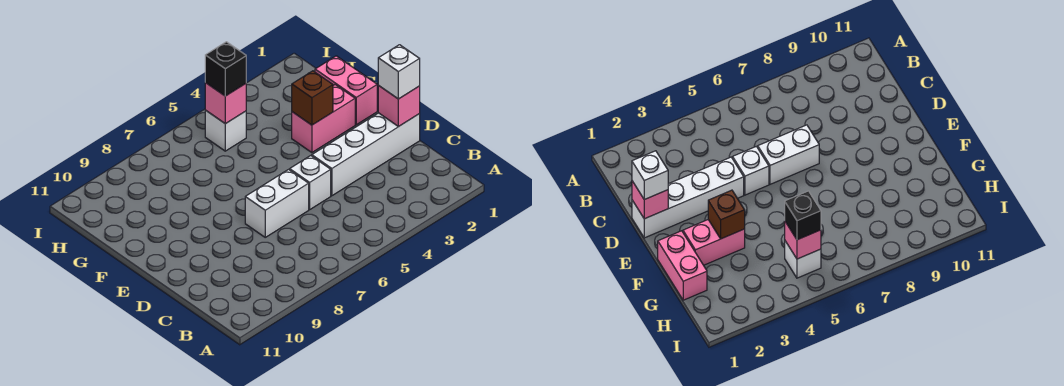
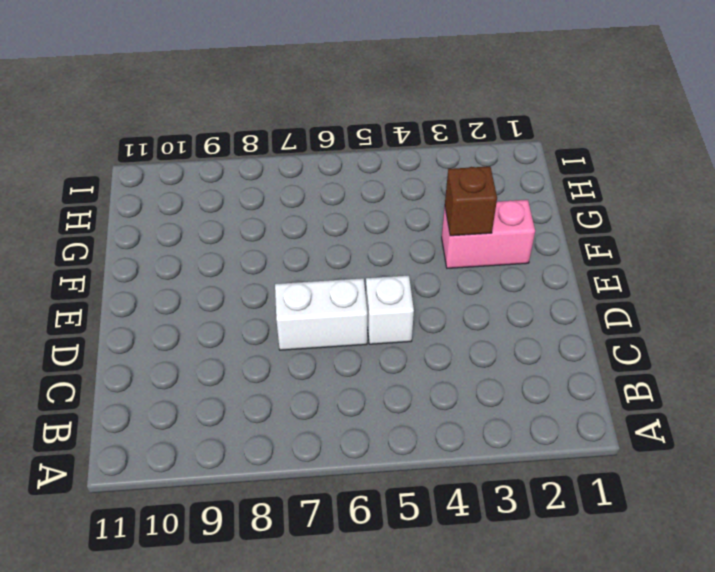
none -> white 1x4 brick [312,113,420,196]
none -> pink 1x2 brick [315,56,377,125]

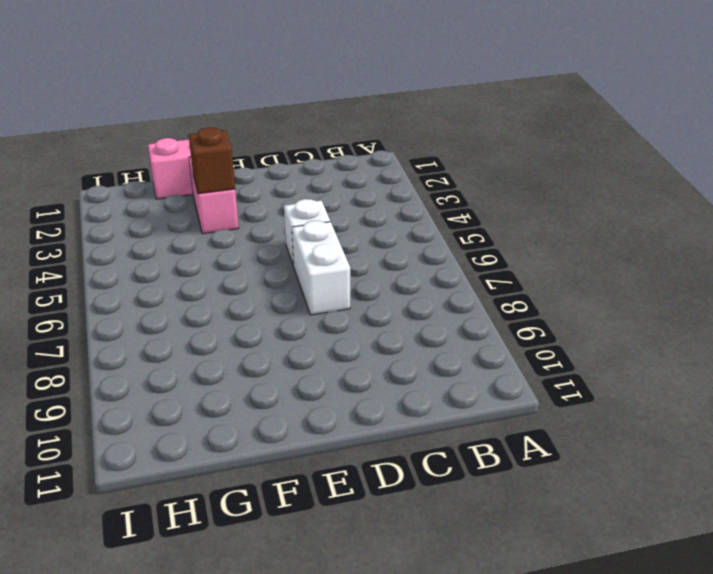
none -> white 1x4 brick [312,113,420,196]
none -> white 1x1 brick [205,110,246,151]

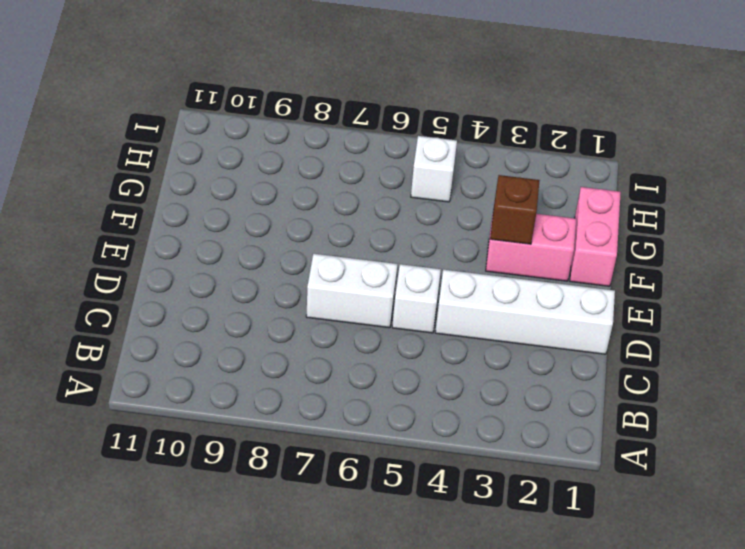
none -> pink 1x1 brick [378,85,420,126]
none -> pink 1x1 brick [205,83,246,124]

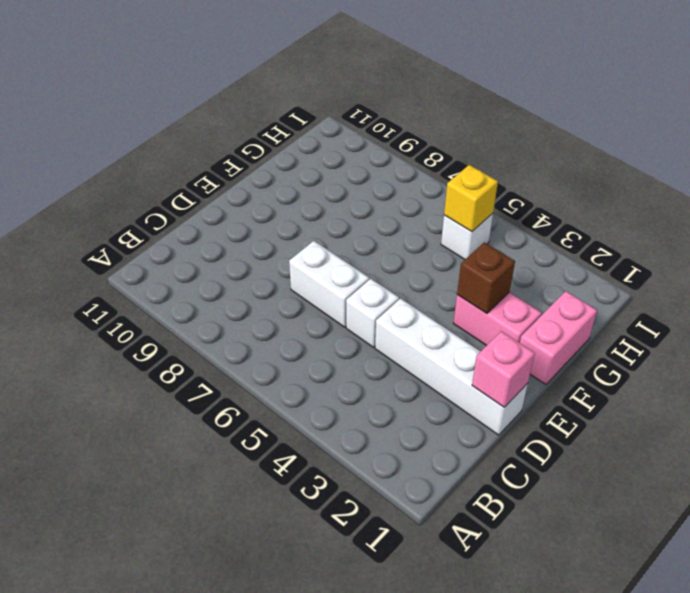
yellow 1x1 brick [444,165,498,232] -> pink 1x1 brick [205,83,246,124]
none -> white 1x1 brick [378,45,420,99]
none -> black 1x1 brick [205,42,246,96]

